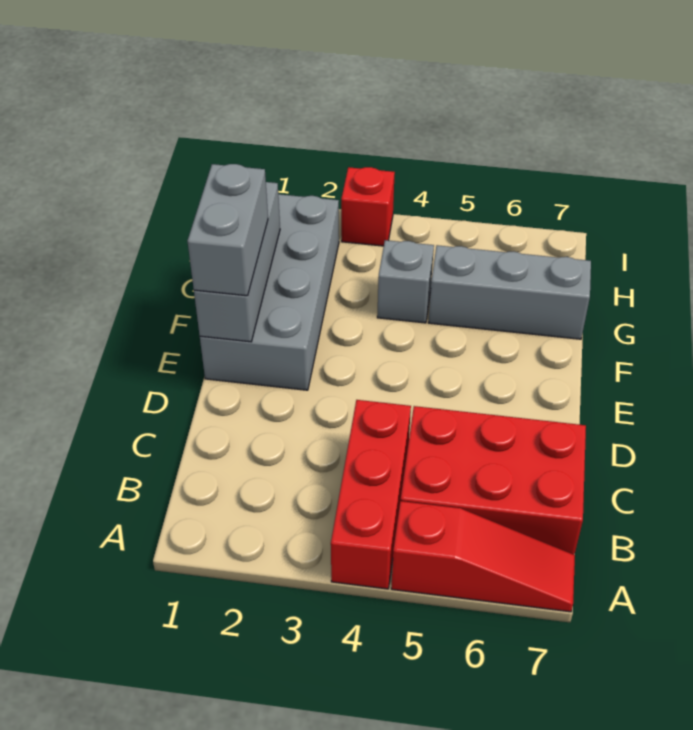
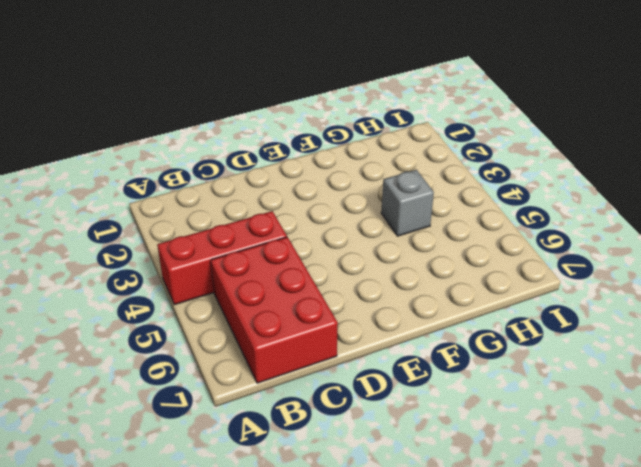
none -> red 1x3 slope [391,501,575,612]
none -> grey 2x4 brick [200,194,339,390]

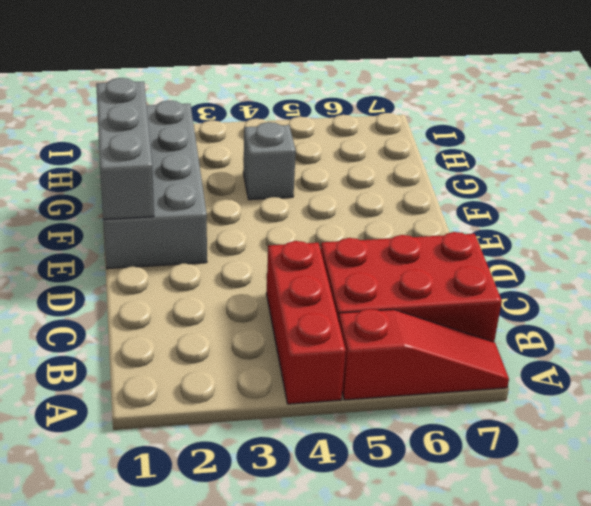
none -> grey 1x3 brick [428,245,591,339]
none -> red 1x1 brick [341,167,395,246]

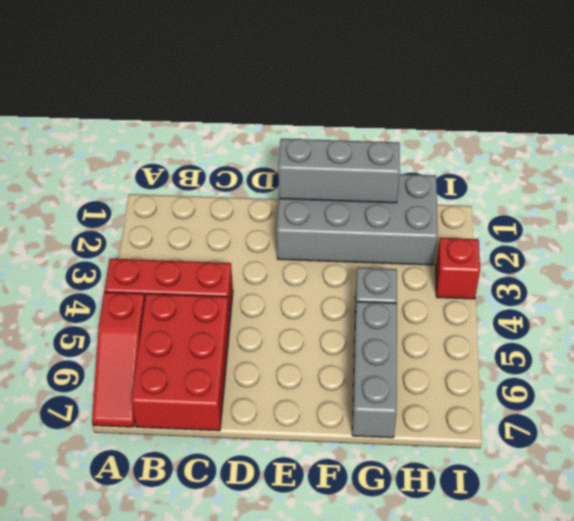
none -> grey 1x2 brick [188,164,268,296]

